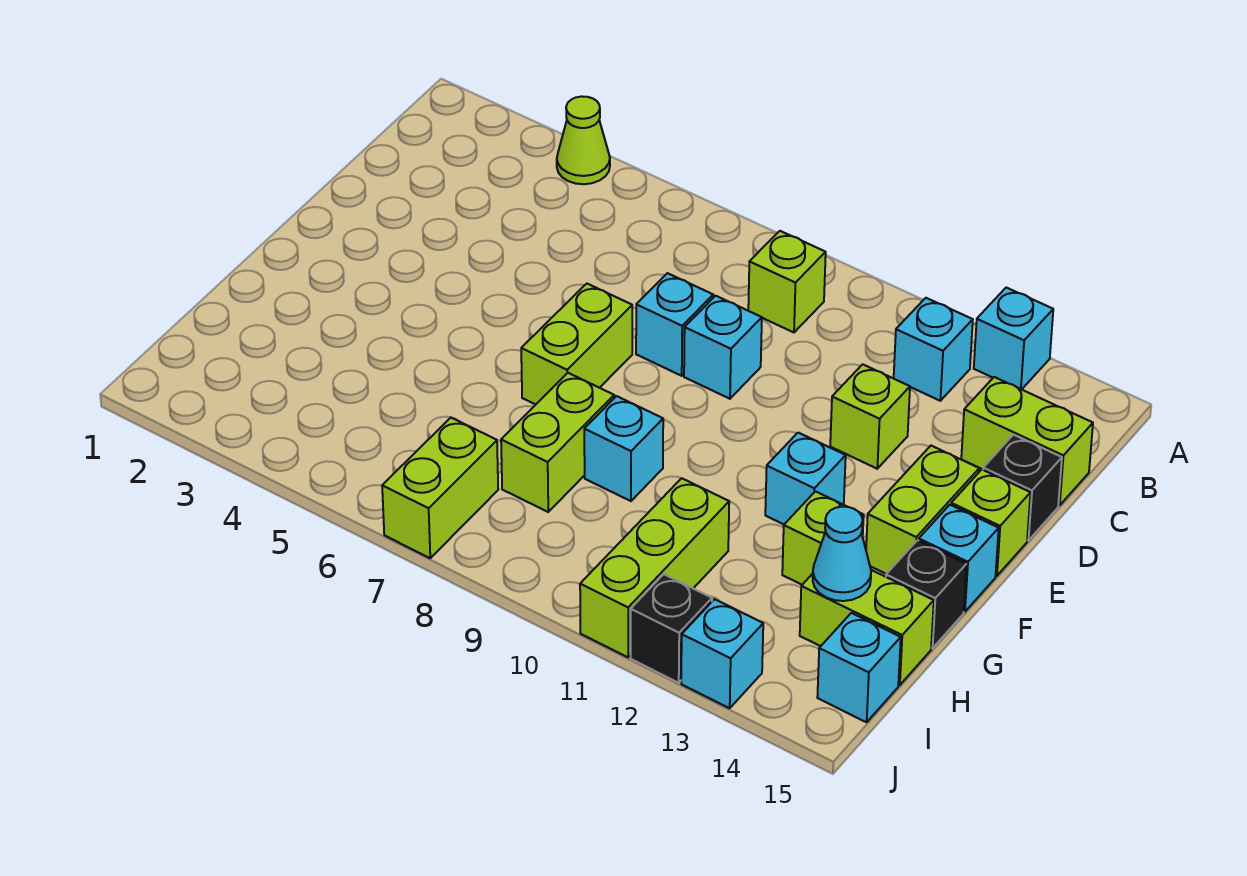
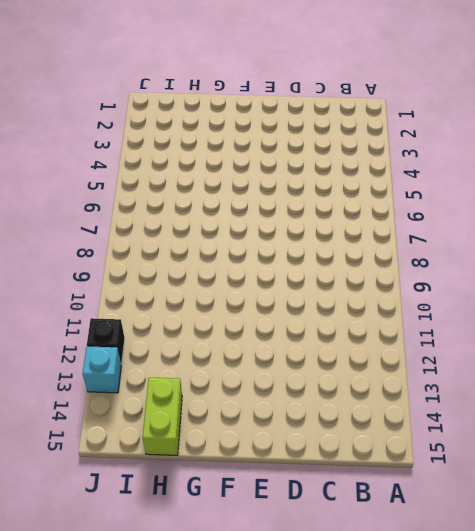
none -> lime 1x1 cone [557,96,610,184]
none -> cyan 1x1 brick [974,288,1053,390]
none -> lime 1x1 brick [748,231,826,332]

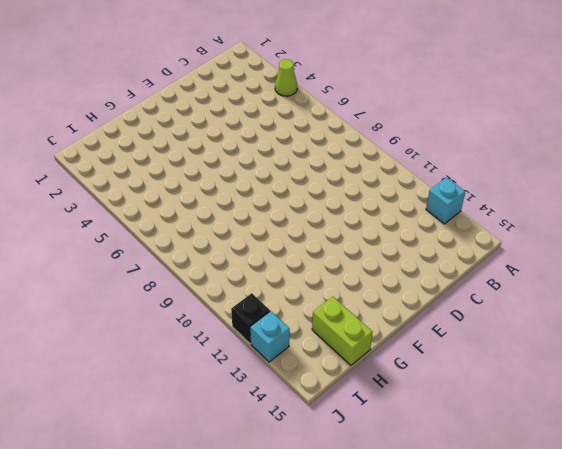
none -> lime 1x1 brick [748,231,826,332]
none -> cyan 1x1 brick [894,298,973,401]
none -> lime 1x2 brick [961,377,1093,505]

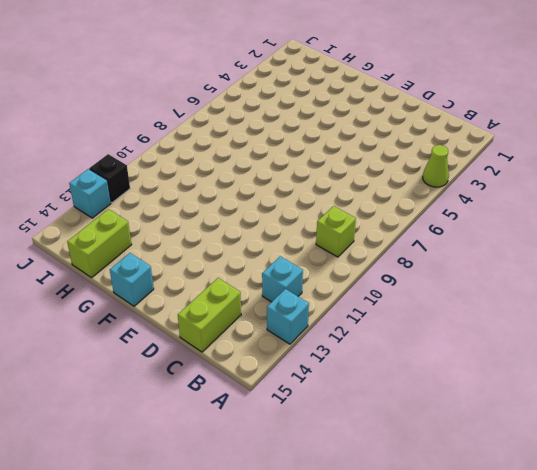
none -> cyan 1x1 brick [636,273,713,376]
none -> cyan 1x1 brick [684,296,762,399]
none -> lime 1x1 brick [830,364,910,469]

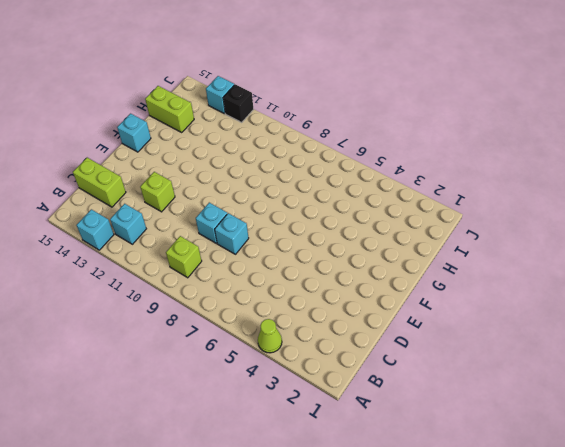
none -> black 1x1 brick [983,435,1062,541]
none -> lime 1x2 brick [521,284,632,404]
none -> lime 1x2 brick [866,446,979,574]

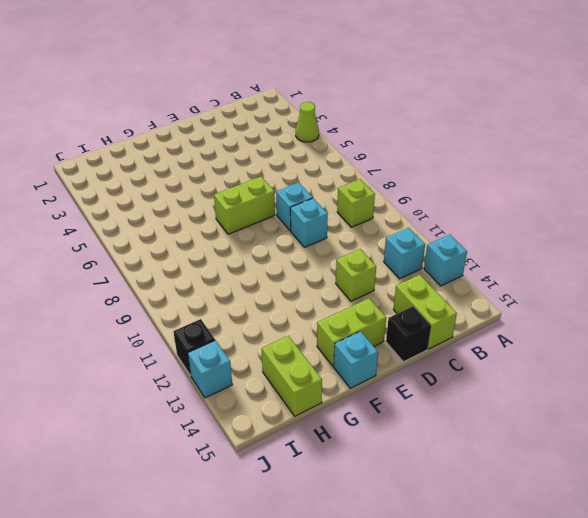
none -> lime 1x1 brick [951,469,1030,576]
none -> cyan 1x1 brick [765,433,846,524]
none -> lime 1x2 brick [501,373,614,512]

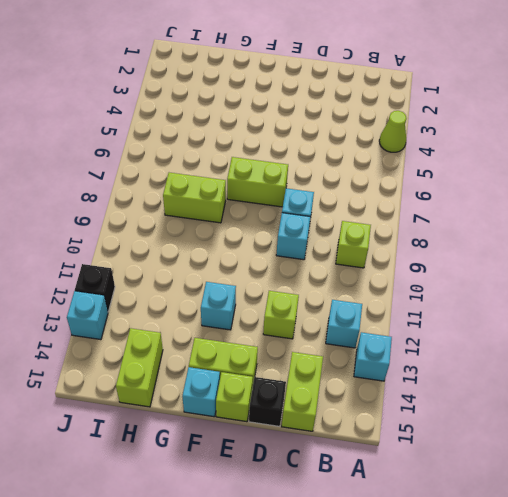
none -> cyan 1x1 brick [584,396,663,501]
none -> lime 1x1 brick [782,491,864,585]
none -> black 1x1 brick [886,540,966,648]

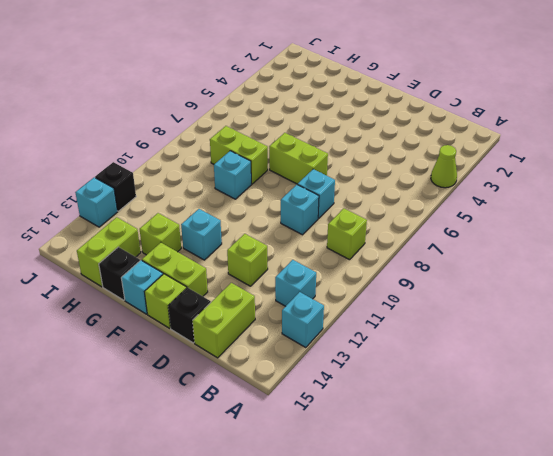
none -> lime 1x3 brick [580,478,729,657]
none -> lime 1x2 brick [382,418,498,558]
none -> cyan 1x1 brick [817,613,901,722]

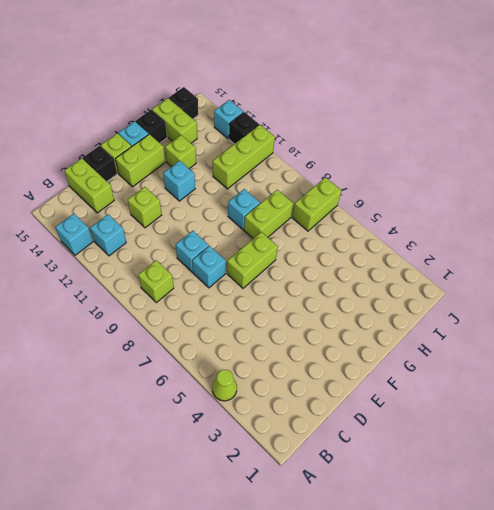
black 1x1 brick [169,87,198,119] -> cyan 1x1 brick [817,613,901,722]
none -> cyan 1x1 cone [813,507,871,601]

